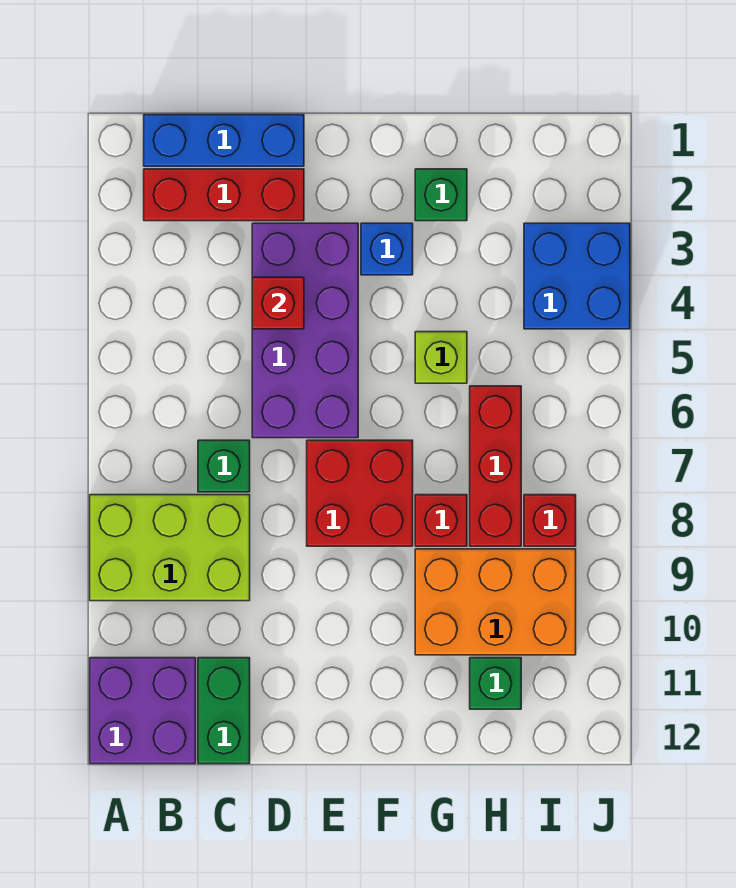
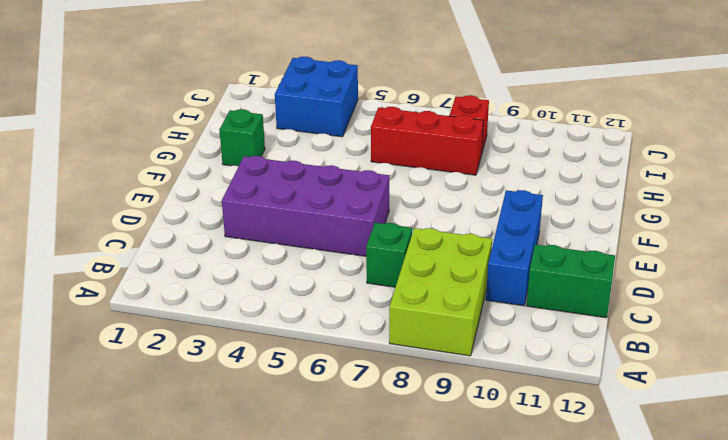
blue 1x3 brick [486,190,543,306] -> blue 1x3 brick moved to [144,115,304,166]
none -> purple 2x2 brick [90,658,196,764]
none -> red 1x3 brick [144,169,304,221]
none -> red 2x2 brick [307,440,413,546]

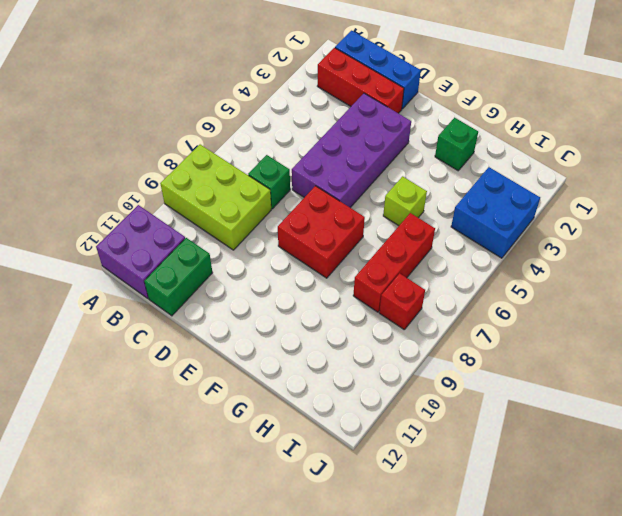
none -> blue 1x1 brick [361,223,413,275]
none -> red 1x1 brick [415,495,467,546]
none -> orange 2x3 brick [415,549,576,655]

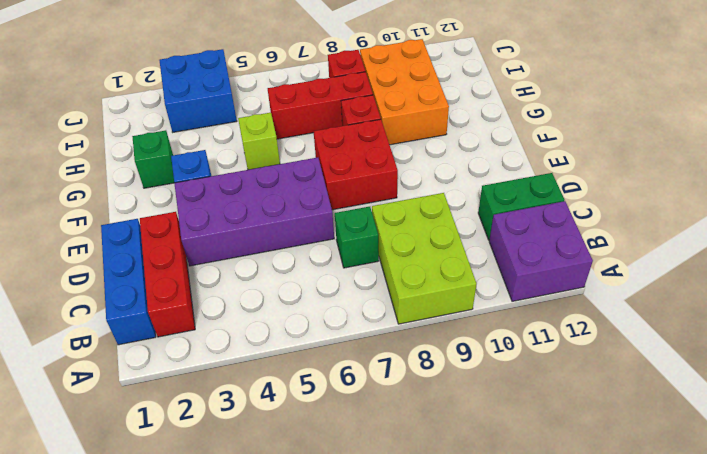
none -> green 1x1 brick [470,658,521,709]
none -> red 1x1 brick [252,277,304,329]

